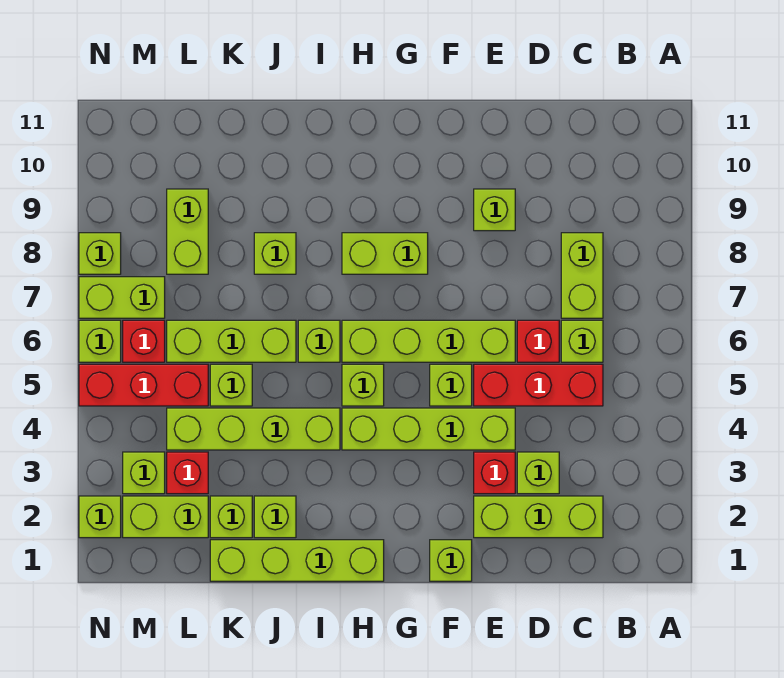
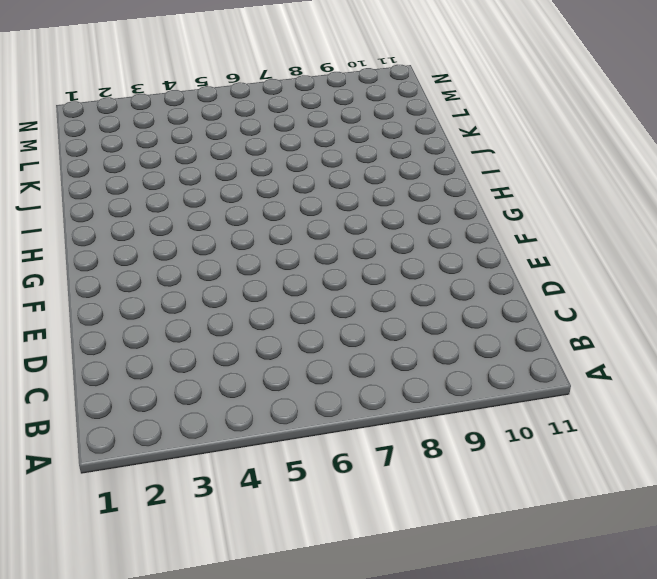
none -> lime 1x3 brick [474,496,603,538]
none -> red 1x3 brick [474,364,603,406]
none -> lime 1x1 brick [561,320,603,362]
none -> lime 1x2 brick [561,233,603,318]

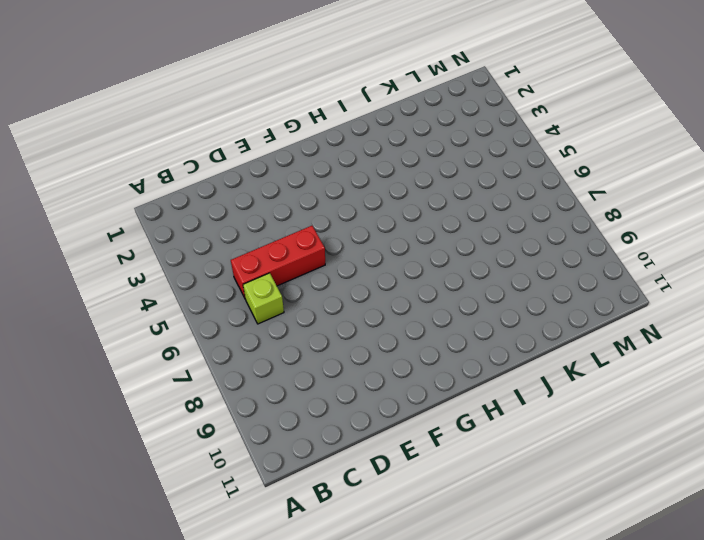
none -> lime 1x3 brick [474,496,603,538]
none -> lime 1x2 brick [561,233,603,318]
none -> lime 1x1 brick [517,452,559,494]
none -> red 1x1 brick [517,320,559,362]

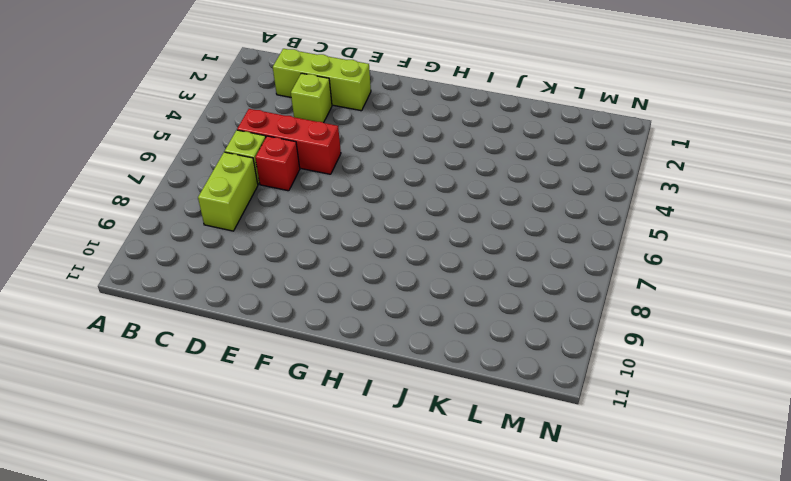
none -> red 1x1 brick [474,452,515,494]
none -> lime 1x4 brick [342,408,515,450]
none -> lime 1x4 brick [342,320,515,362]
none -> lime 1x1 brick [474,189,515,231]

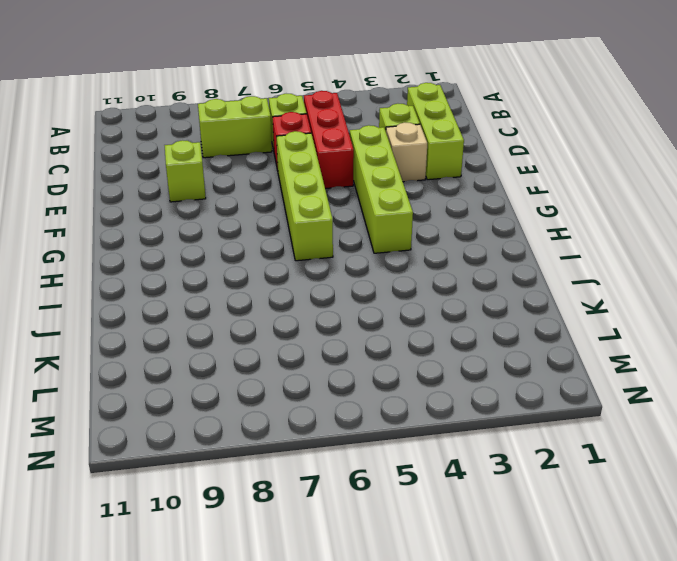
tan 1x1 brick [386,123,427,182] -> red 1x1 brick [474,452,515,494]
none -> lime 1x1 brick [430,540,472,581]
none -> lime 1x1 brick [430,364,472,406]
none -> lime 1x2 brick [342,233,428,274]
none -> lime 1x4 brick [210,540,384,581]

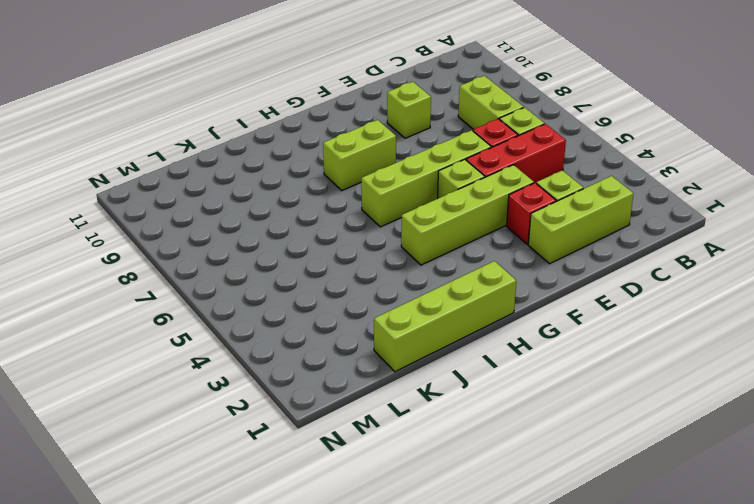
none -> lime 1x1 brick [430,540,472,581]
none -> lime 1x1 brick [342,364,384,406]
none -> lime 1x4 brick [167,408,340,450]
none -> lime 1x1 brick [298,320,340,362]

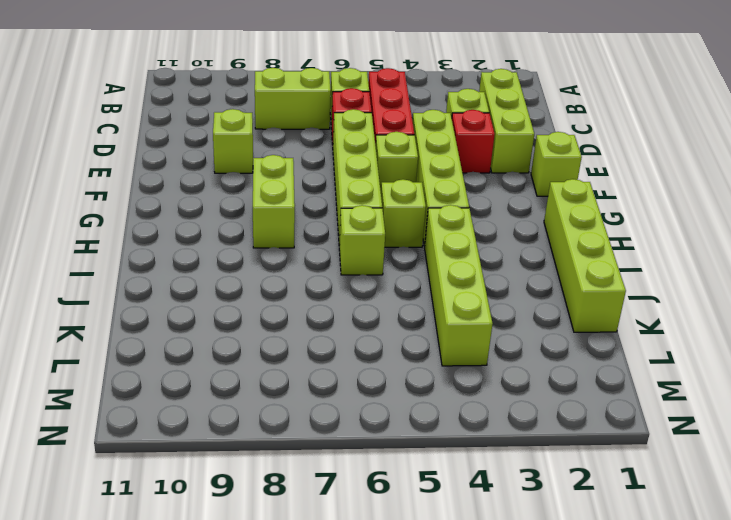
none -> lime 1x1 brick [254,496,296,538]
none -> lime 1x3 brick [167,320,296,362]
none -> lime 1x1 brick [254,233,296,274]
none -> lime 1x1 brick [210,496,252,538]

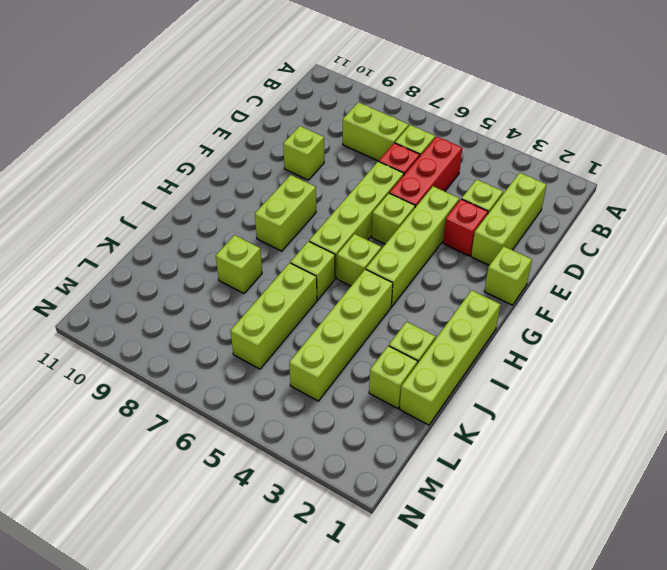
none -> lime 1x1 brick [210,364,252,406]
none -> lime 1x2 brick [123,496,208,538]
none -> red 1x1 brick [167,452,208,494]
none -> red 1x3 brick [79,364,208,406]

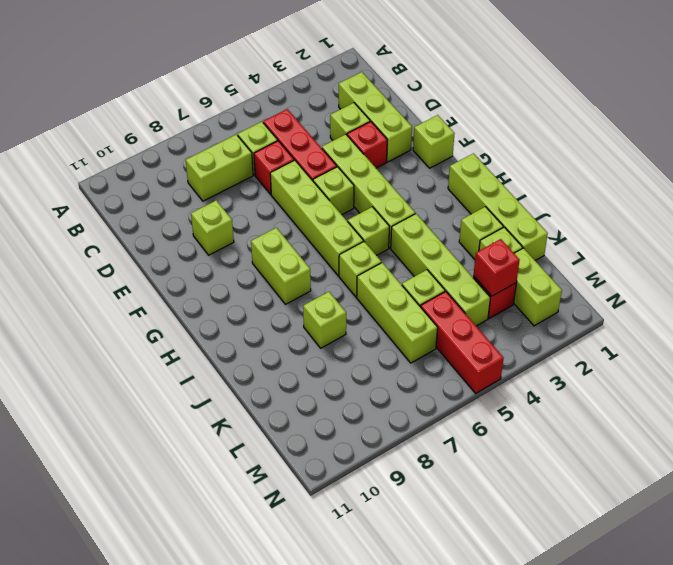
red 1x1 brick [473,239,520,296] -> red 1x1 brick moved to [123,320,165,362]
none -> lime 1x2 brick [167,189,208,274]
none -> lime 1x1 brick [123,452,165,494]
none -> lime 1x2 brick [79,277,165,318]
none -> lime 1x1 brick [79,496,121,538]

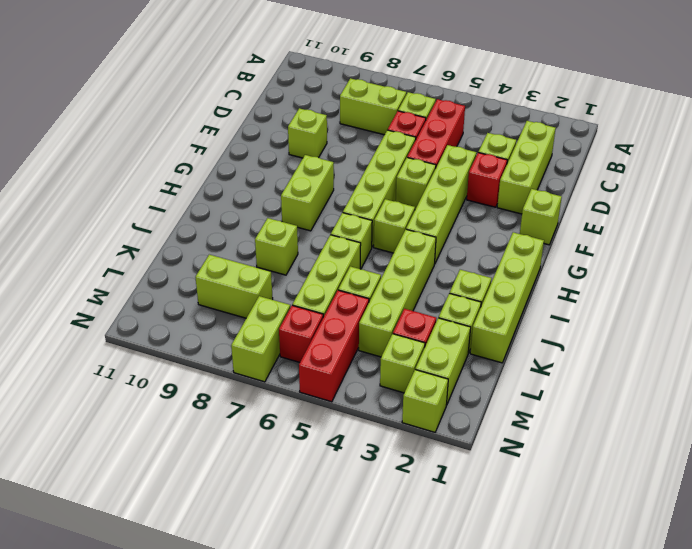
none -> lime 1x1 brick [79,320,121,362]
none -> lime 1x1 brick [79,233,121,274]

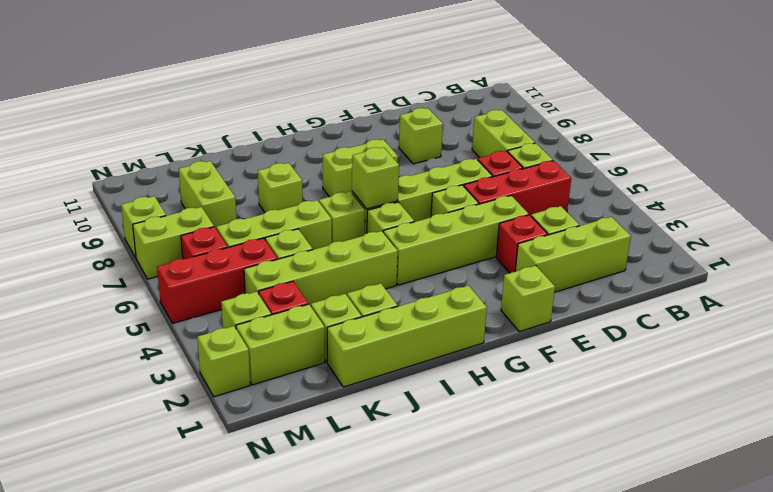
lime 1x1 brick [352,147,399,209] -> lime 1x1 brick moved to [79,320,121,362]

